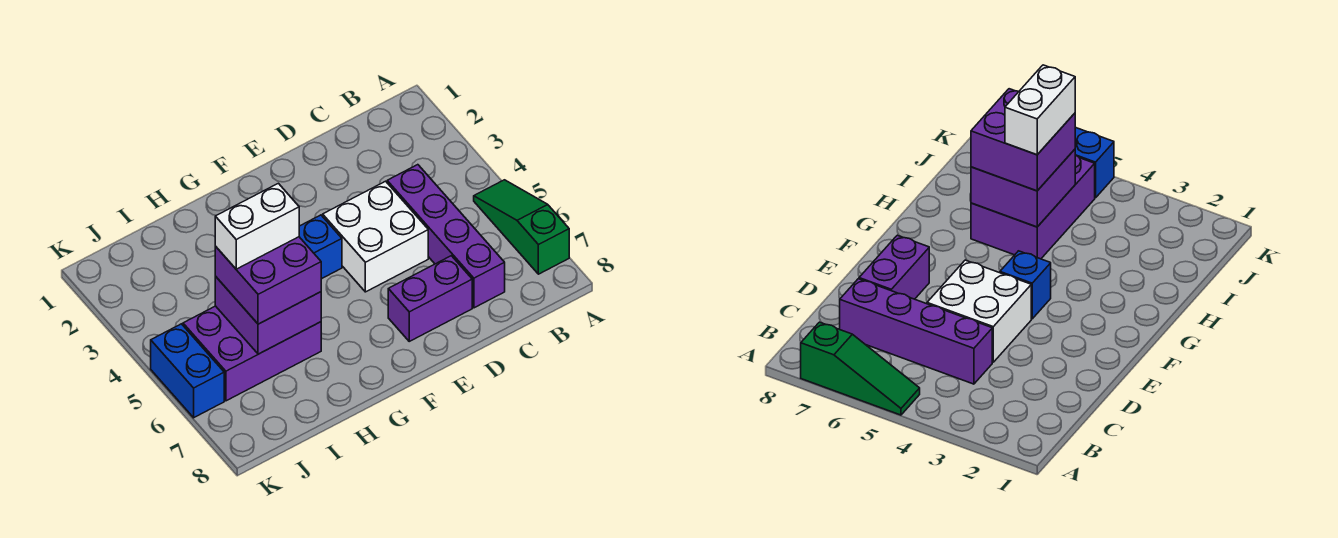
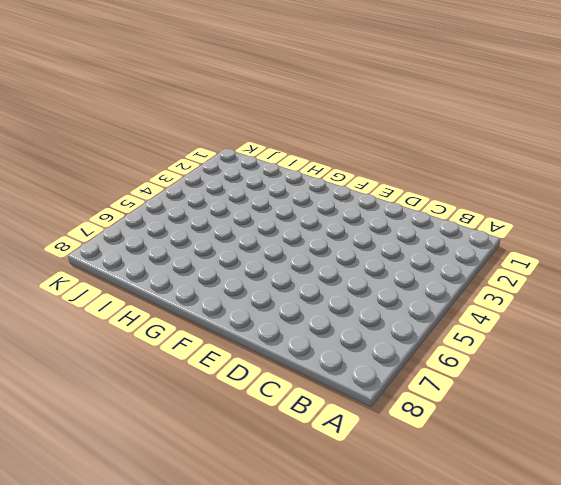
none -> green 1x3 slope [474,180,569,274]
none -> purple 1x4 brick [387,165,505,308]

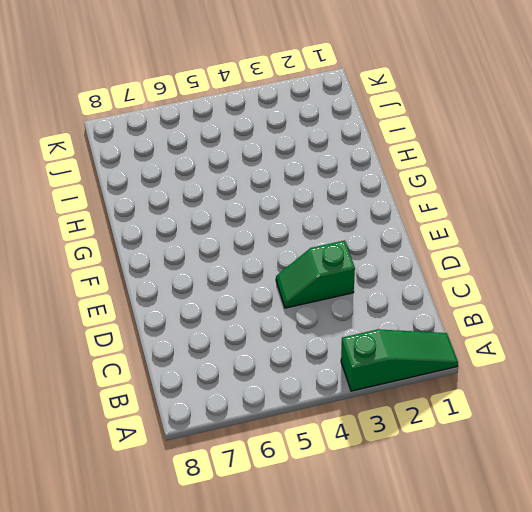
green 1x3 slope [341,329,458,391] -> green 1x3 slope moved to [474,180,569,274]
green 1x2 slope [276,240,355,308] -> white 2x2 brick [323,181,428,292]
none -> purple 1x4 brick [387,165,505,308]
none -> purple 1x2 brick [388,256,472,341]

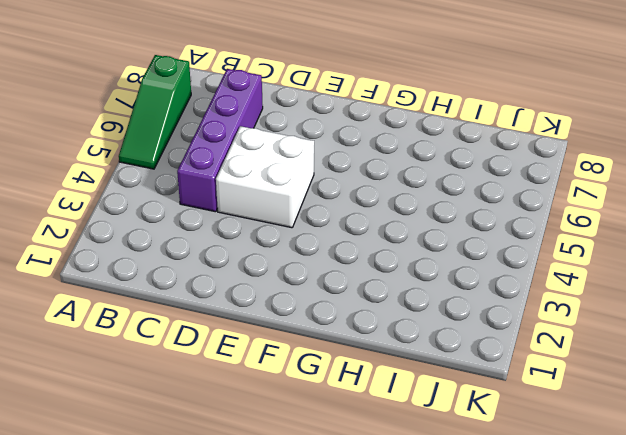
none -> purple 1x2 brick [388,256,472,341]
none -> blue 1x1 brick [299,215,342,279]

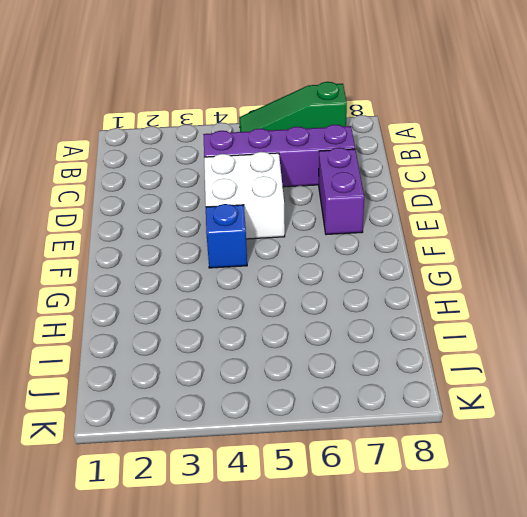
none -> purple 2x3 brick [183,306,321,401]
none -> blue 1x2 brick [151,324,224,418]

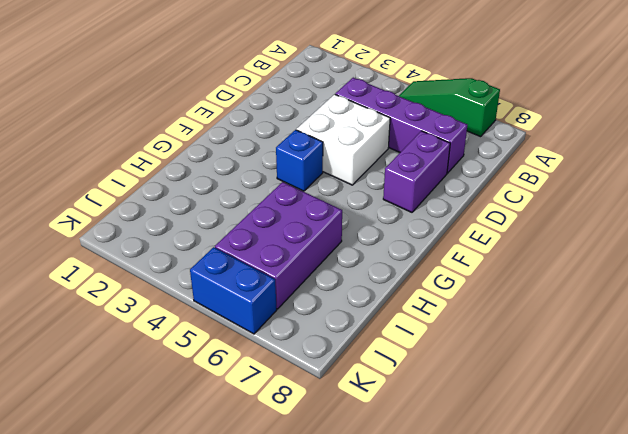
none -> purple 2x2 brick [215,276,321,354]
none -> purple 2x2 brick [215,237,321,324]

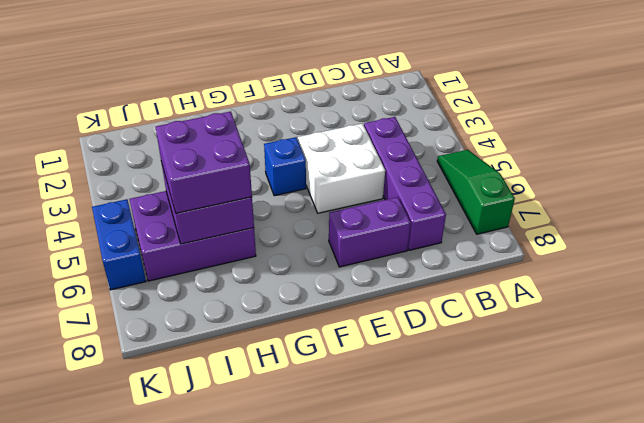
none -> white 1x2 brick [215,183,299,269]

